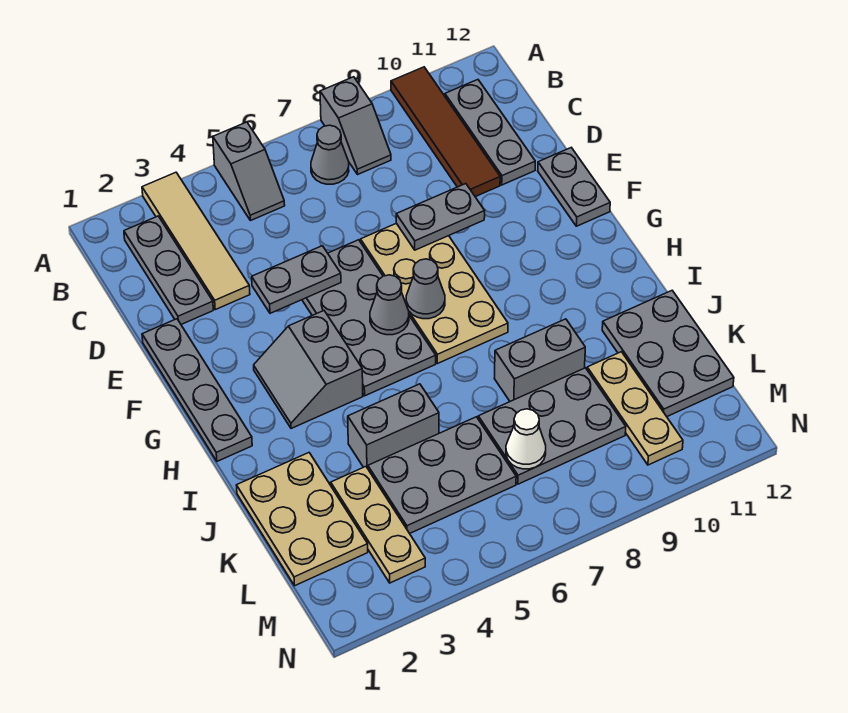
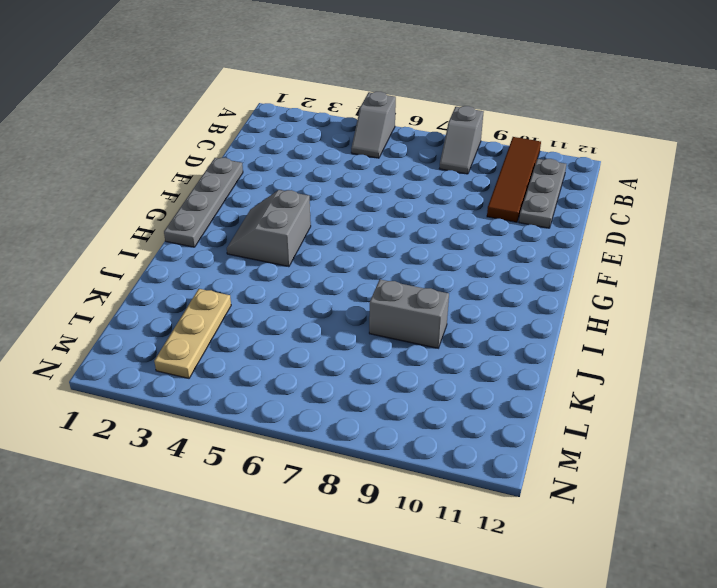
none -> tan 1x4 tile [142,172,250,310]
none -> grey 1x3 plate [124,216,213,324]
none -> grey 1x1 cone [311,125,349,184]

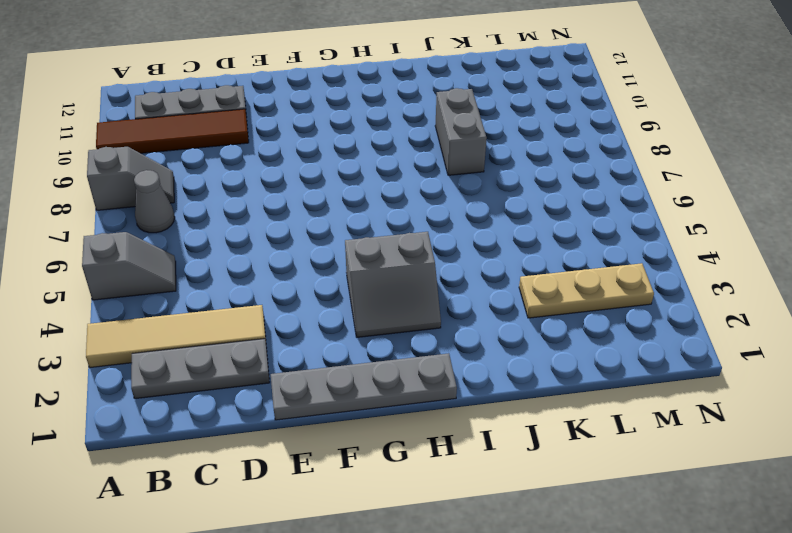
none -> grey 2x4 plate [302,240,436,396]
none -> tan 2x4 plate [361,223,508,364]
none -> grey 1x2 plate [538,148,610,226]

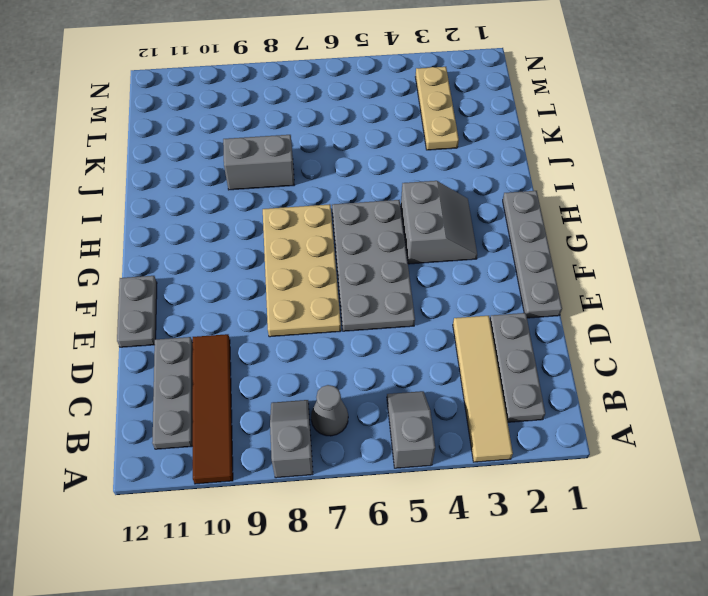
none -> tan 2x3 plate [236,453,368,586]
none -> grey 1x2 brick [348,384,439,468]
none -> grey 2x3 plate [602,291,734,417]

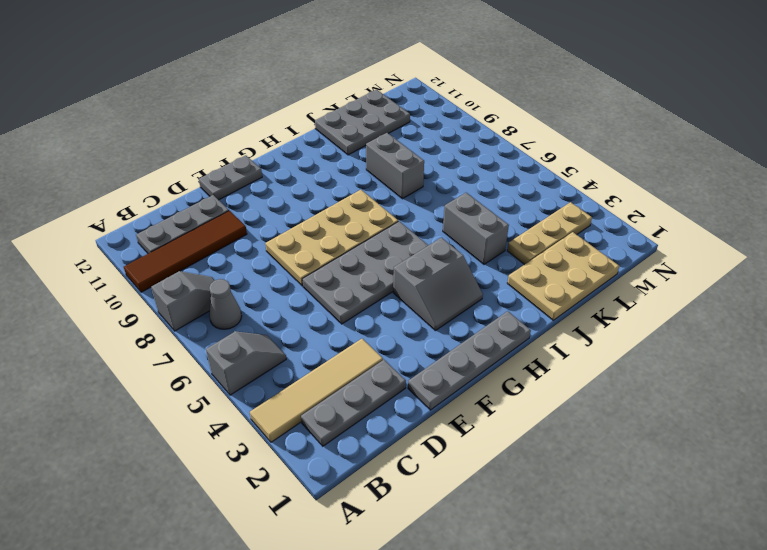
none -> grey 2x3 plate [368,417,516,534]
none -> grey 2x3 plate [478,368,626,484]
none -> tan 1x3 plate [587,352,683,465]

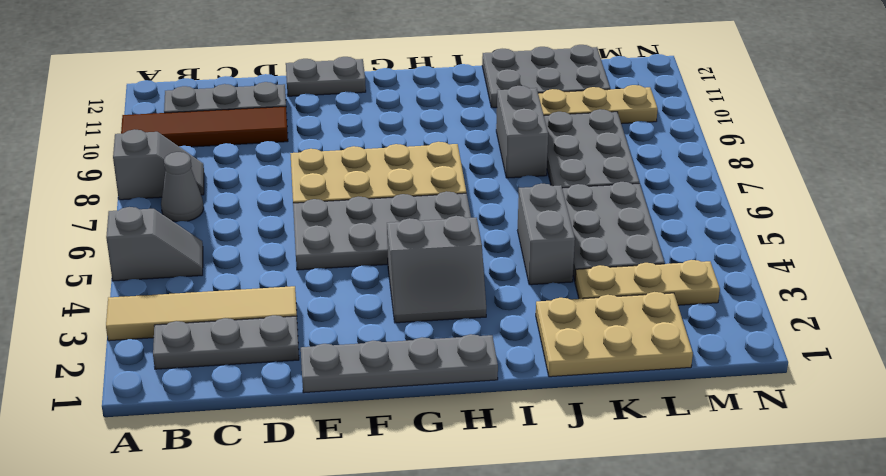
none -> grey 1x2 plate [252,246,341,313]
none -> grey 1x2 plate [396,184,485,250]
none -> grey 1x1 cone [370,275,409,335]

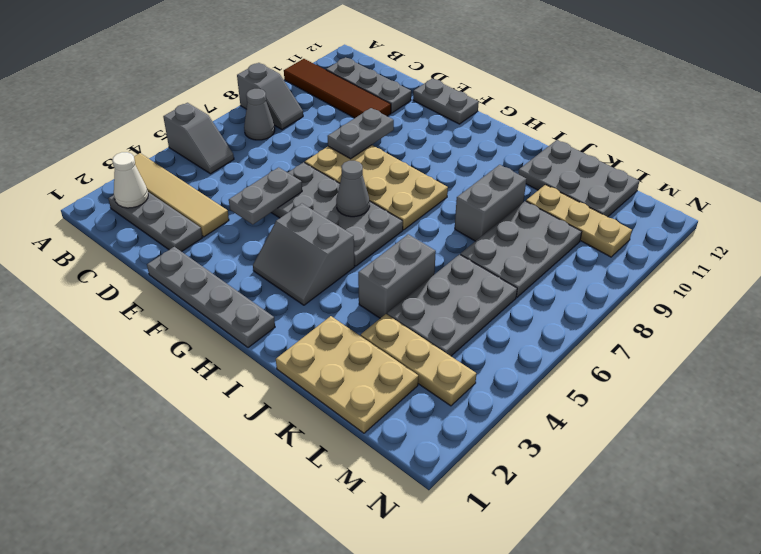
white 1x1 cone [112,152,148,208] -> white 1x1 cone moved to [506,409,546,469]
none -> grey 1x1 cone [406,259,445,319]

